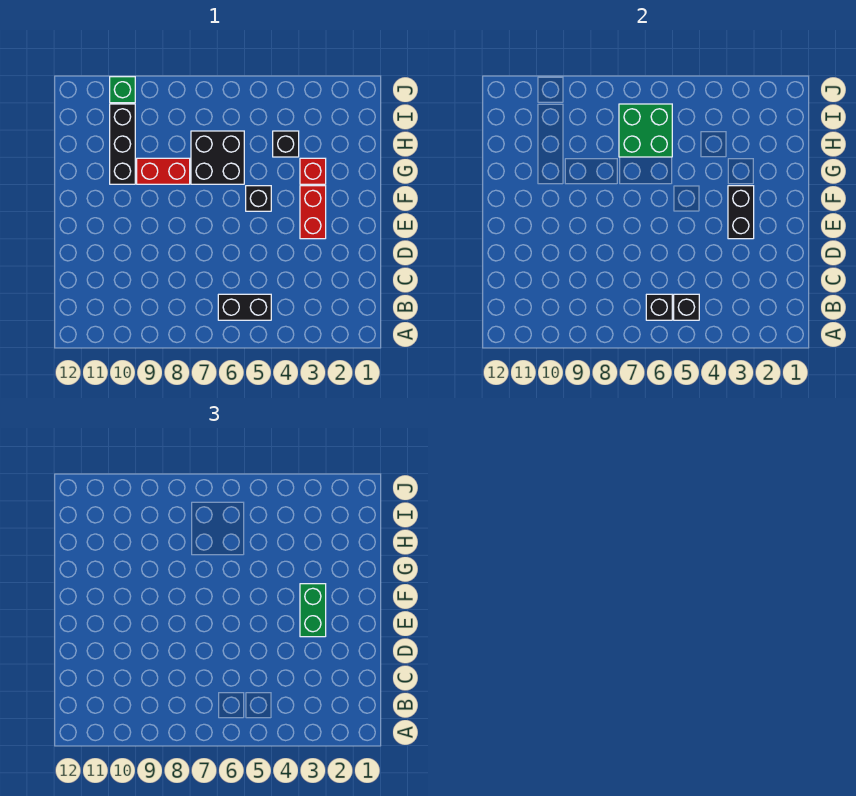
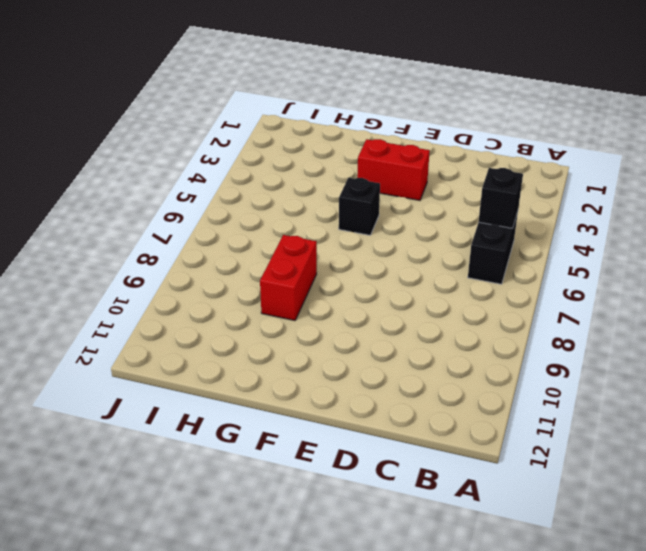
none -> red 1x1 brick [300,158,326,184]
none -> black 2x2 brick [191,131,244,184]
none -> black 1x3 brick [110,104,135,184]

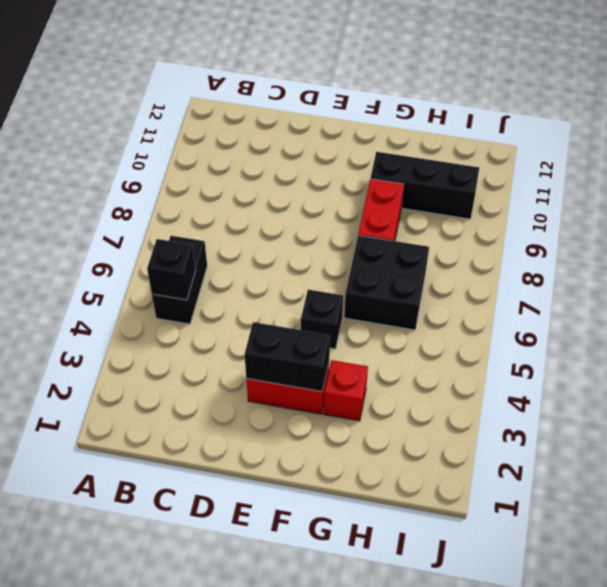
none -> black 1x1 brick [273,131,299,157]
none -> green 1x1 brick [110,77,135,103]
none -> black 1x1 brick [646,294,672,320]

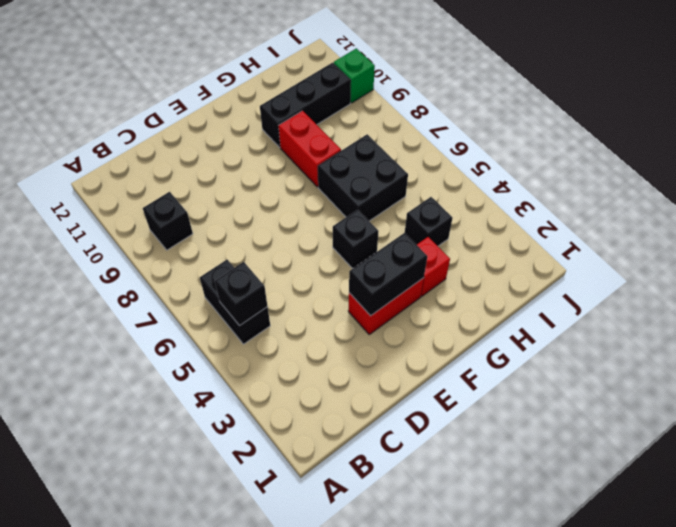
black 1x1 brick [143,192,193,250] -> black 1x1 brick moved to [646,294,672,320]
none -> green 2x2 brick [619,104,672,157]
none -> green 1x2 brick [300,584,326,637]

